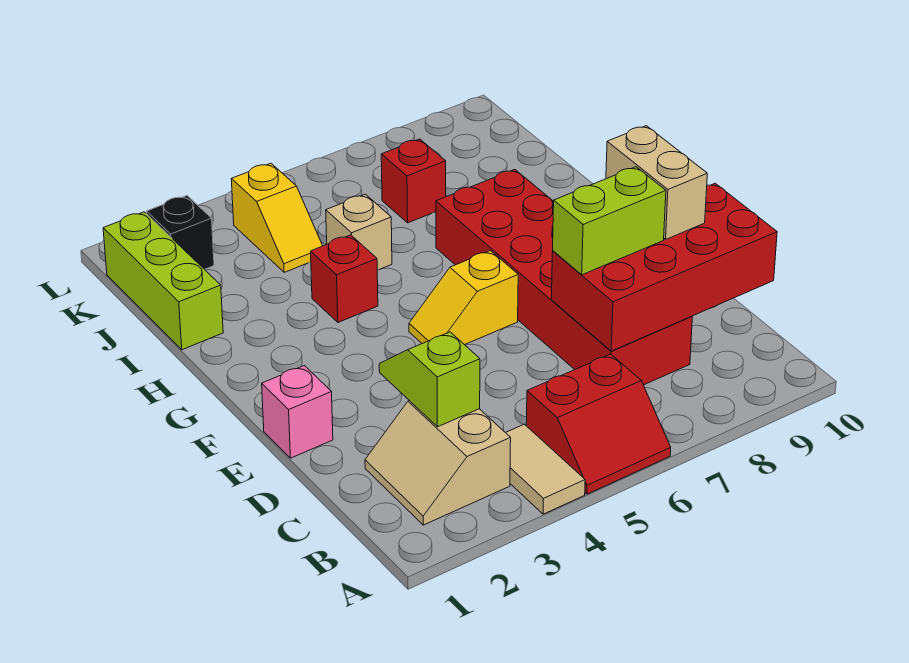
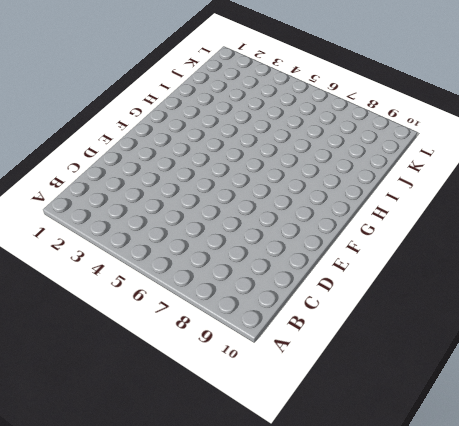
none -> tan 1x2 tile [506,424,585,514]
none -> red 2x2 slope [526,354,671,494]
none -> tan 2x2 slope [365,401,511,525]

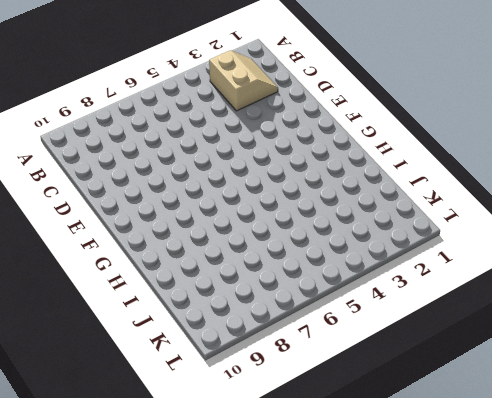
none -> tan 1x2 tile [506,424,585,514]
none -> red 2x2 slope [526,354,671,494]
none -> red 2x6 brick [436,169,692,385]

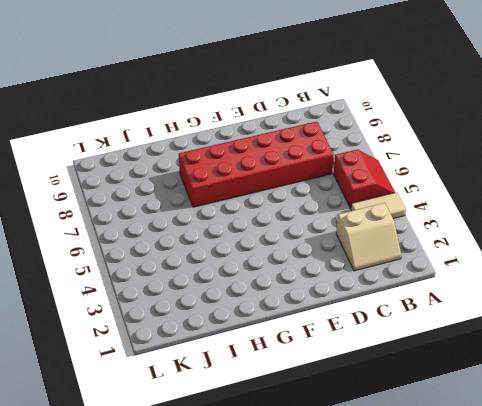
none -> pink 1x1 brick [262,366,333,458]
none -> yellow 1x2 slope [409,251,518,345]
none -> red 1x1 brick [311,235,378,322]

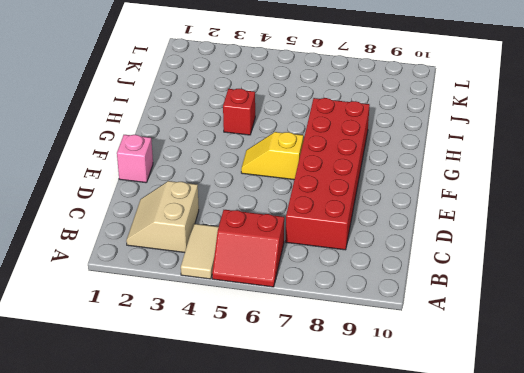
none -> lime 1x3 brick [103,212,223,350]
none -> tan 1x1 brick [326,194,392,270]
none -> yellow 1x2 slope [231,163,323,272]

